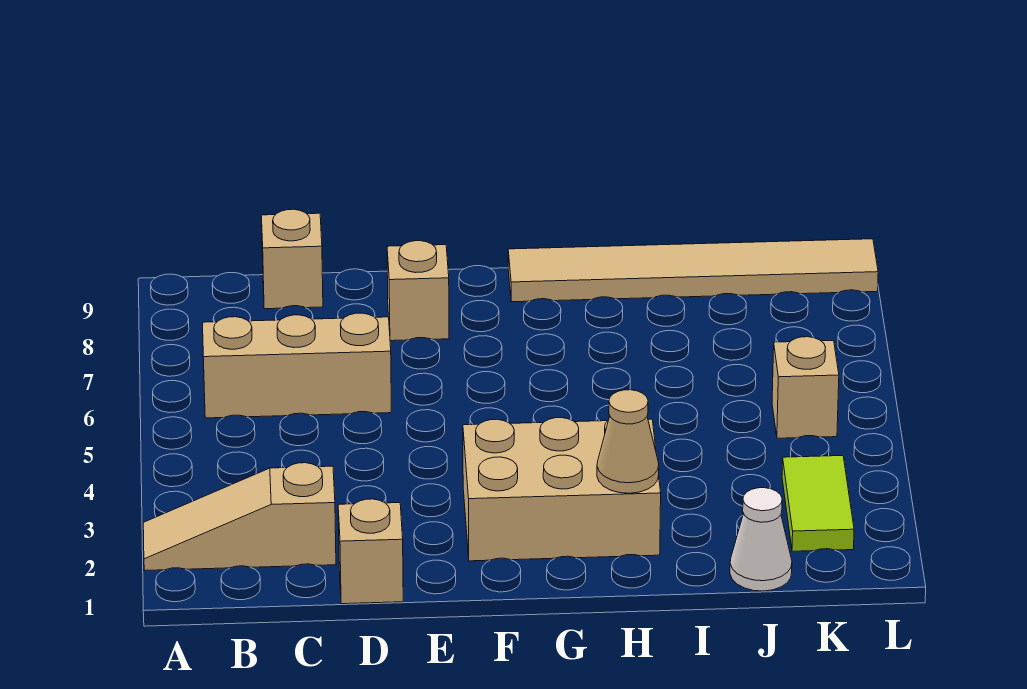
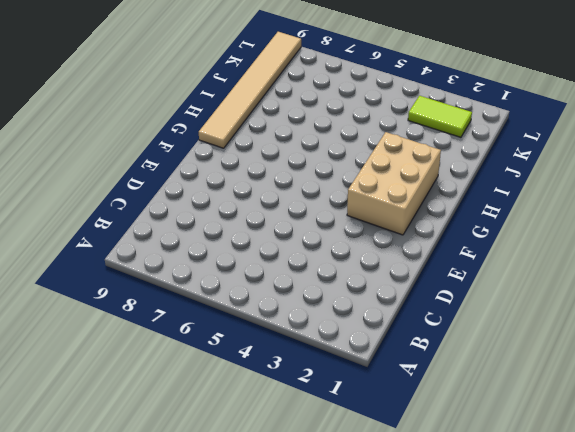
none -> tan 1x3 slope [143,463,336,571]
none -> tan 1x3 brick [203,313,391,418]

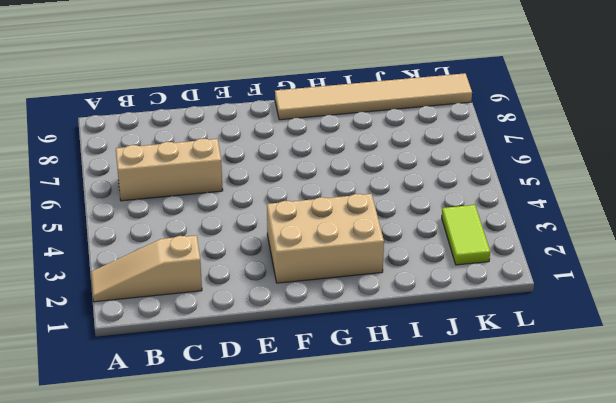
none -> tan 1x1 brick [261,209,323,309]
none -> tan 1x1 brick [338,499,403,604]

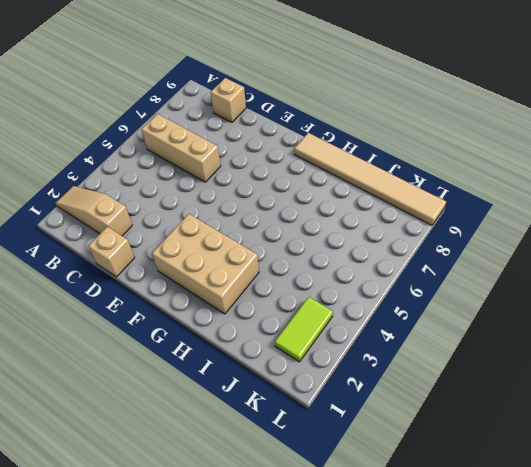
none -> tan 1x1 brick [387,241,449,341]
none -> white 1x1 cone [730,488,792,591]

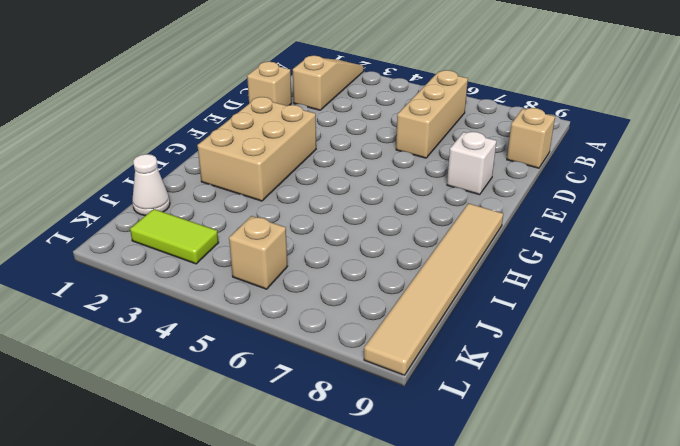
white 1x1 brick [447,132,496,195] -> tan 1x1 brick [387,241,449,341]
none -> tan 1x1 cone [597,390,659,493]

